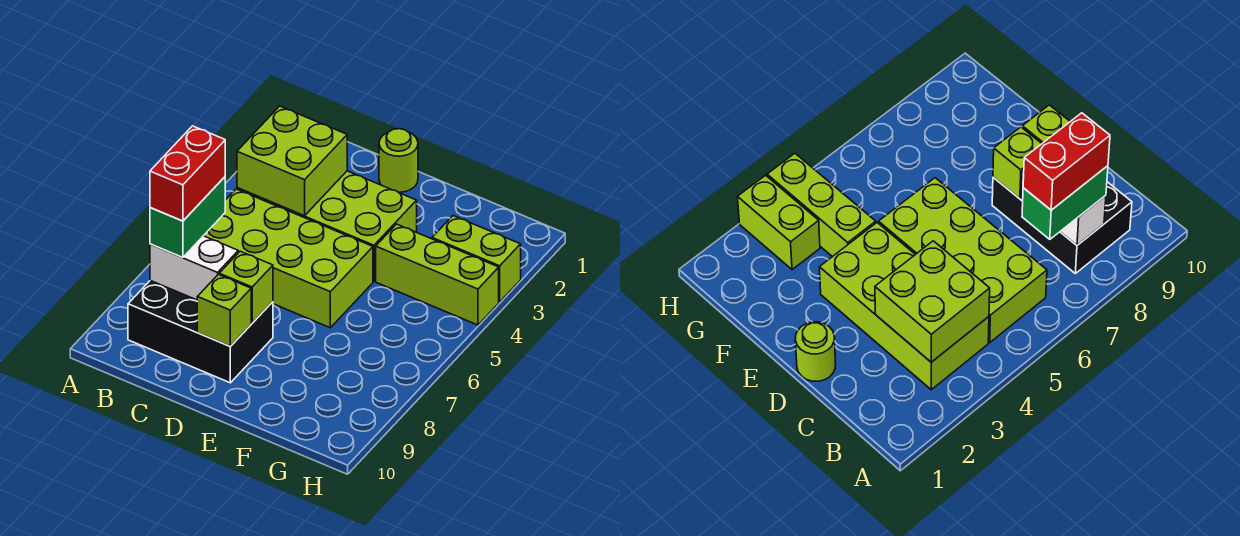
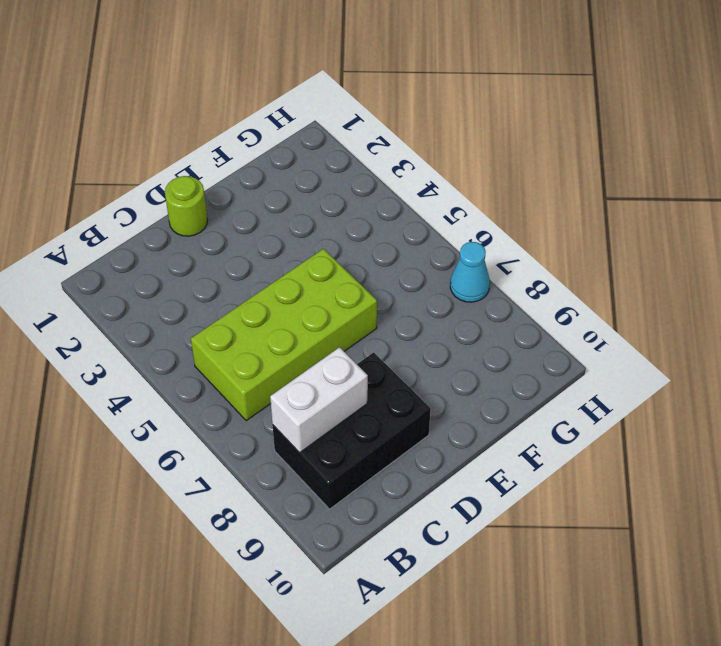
cyan 1x1 cone [450,242,490,302] -> none
none -> lime 2x4 brick [237,171,417,281]
none -> lime 1x3 brick [376,224,499,325]
none -> lime 1x2 brick [432,216,521,302]

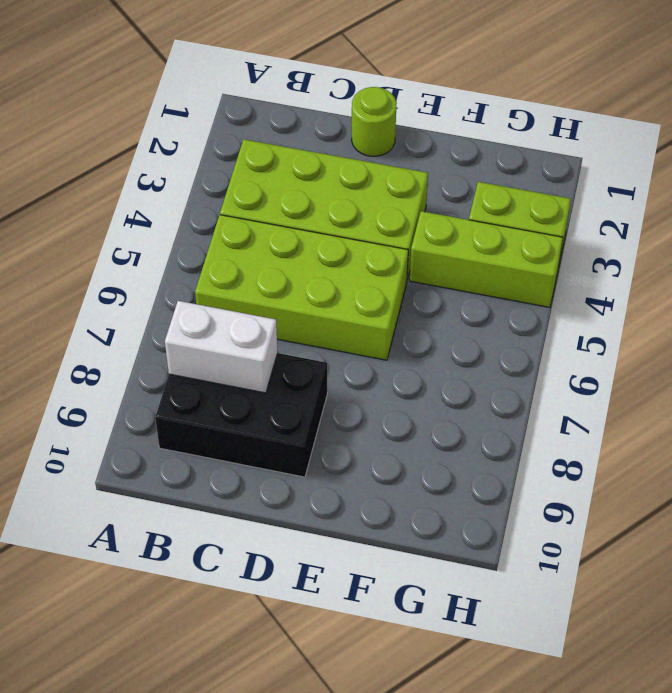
none -> lime 2x2 brick [237,106,347,216]
none -> lime 1x1 brick [219,251,273,323]
none -> lime 1x1 brick [197,275,251,346]

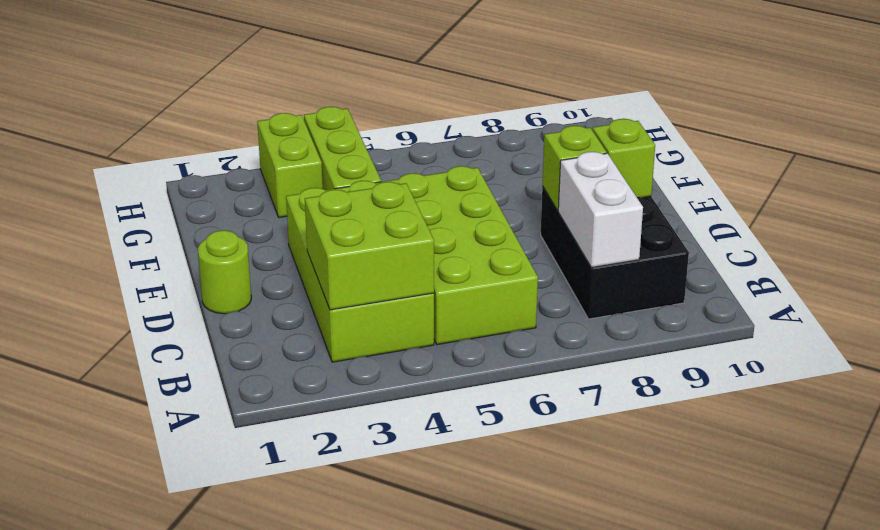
none -> green 1x2 brick [150,177,225,258]
none -> red 1x2 brick [150,126,225,221]

